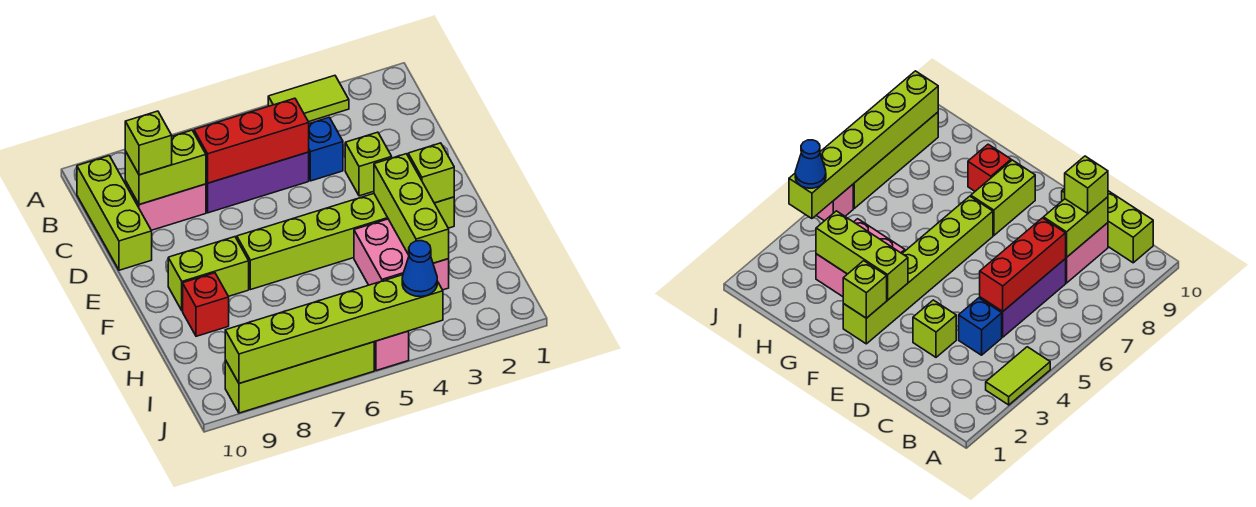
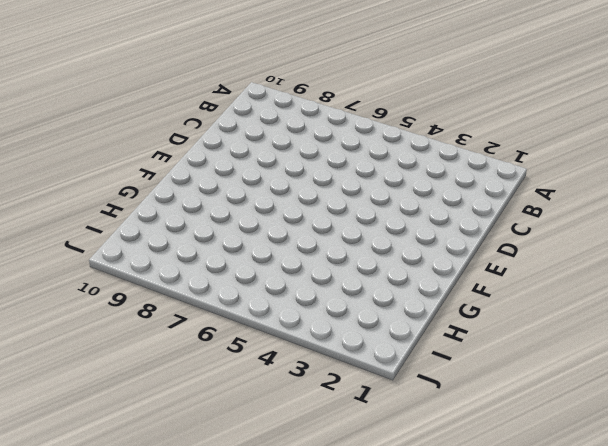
none -> lime 1x2 tile [268,76,349,122]
none -> lime 1x3 brick [77,156,152,270]
none -> blue 1x1 brick [309,117,343,181]

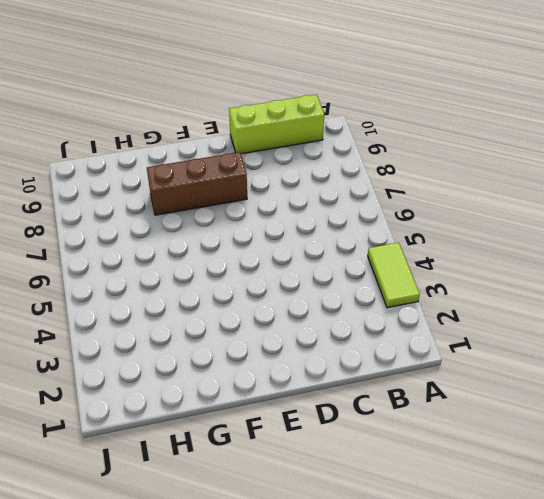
brown 1x3 brick [147,152,247,215] -> lime 1x2 brick [168,237,249,311]
none -> blue 1x1 brick [309,117,343,181]
none -> purple 1x3 brick [206,152,309,213]
none -> pink 1x2 brick [125,181,206,230]

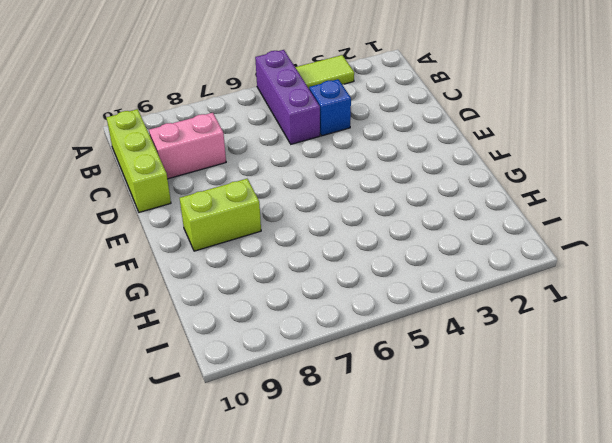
purple 1x3 brick [255,50,320,144] -> purple 1x3 brick turned to [206,152,309,213]
none -> lime 1x1 brick [345,132,392,196]
none -> lime 1x6 brick [237,194,454,290]
none -> pink 2x2 brick [354,219,449,290]

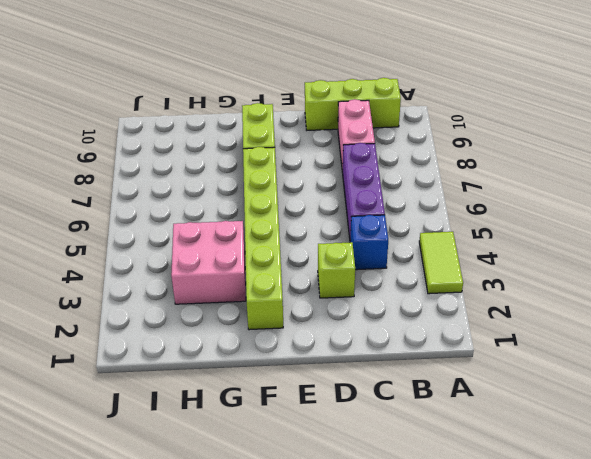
none -> red 1x1 brick [183,273,229,336]
none -> pink 1x1 brick [374,331,409,371]
none -> lime 1x4 brick [225,342,374,413]

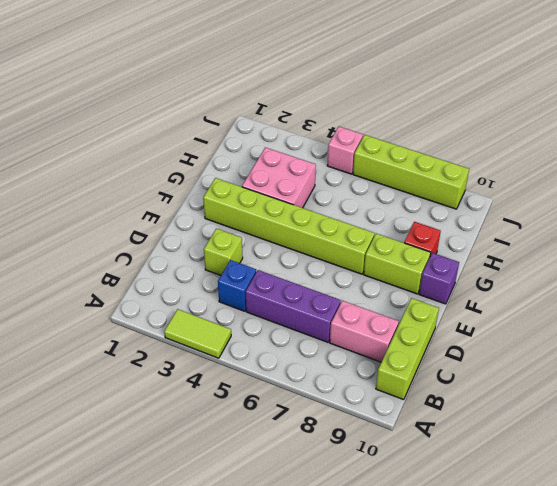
purple 1x1 brick [419,253,459,304] -> none
none -> red 1x3 brick [194,98,309,183]
none -> lime 1x2 brick [125,130,206,205]
none -> lime 1x1 brick [408,143,454,203]

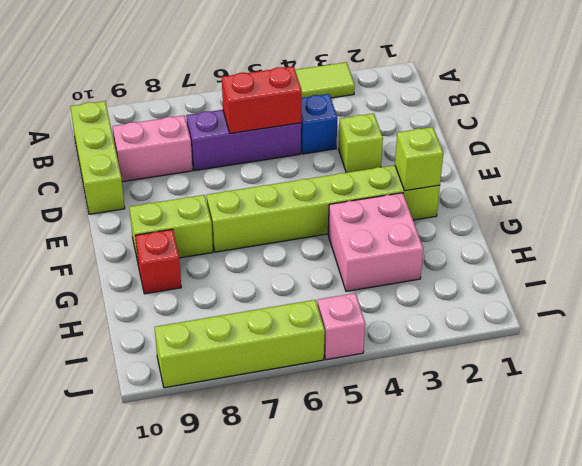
red 1x2 brick [222,66,302,133] -> red 1x3 brick [194,98,309,183]
none -> lime 1x2 brick [125,130,206,205]
none -> lime 1x3 brick [374,154,449,263]
none -> lime 1x6 brick [225,275,443,383]

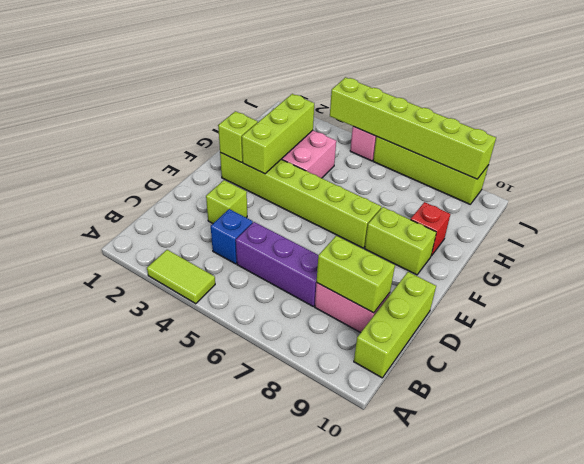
none -> red 1x3 brick [194,98,309,183]
none -> lime 1x1 brick [125,111,172,175]
none -> blue 1x1 cone [402,241,437,297]

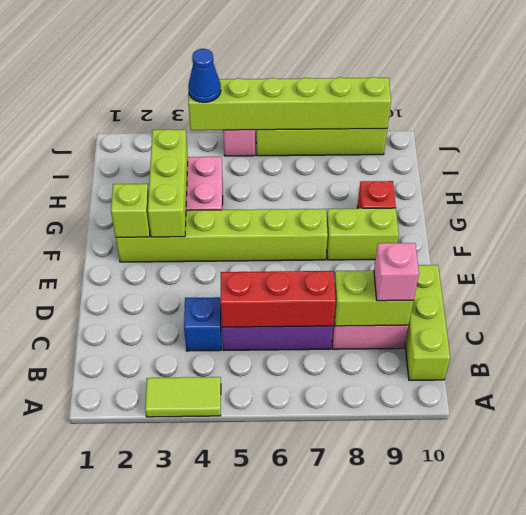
pink 1x1 brick [374,243,419,301] -> lime 1x1 brick [125,111,172,175]
none -> lime 1x1 brick [345,132,392,196]

